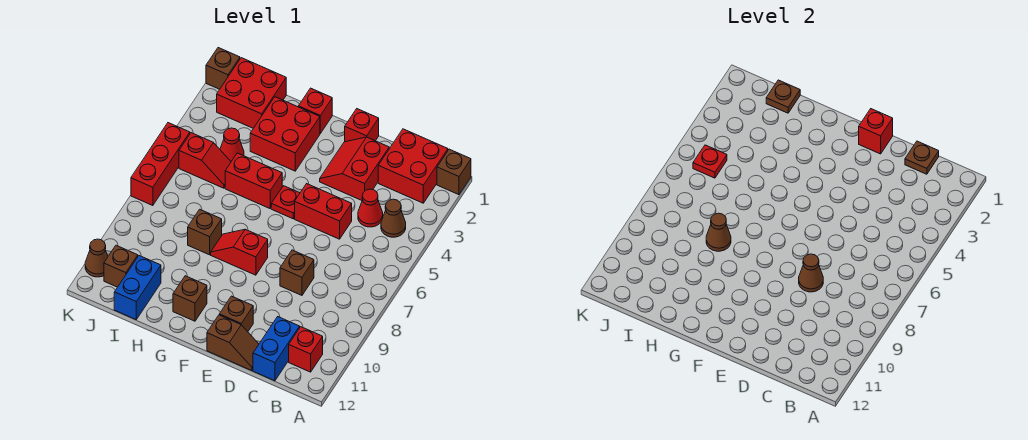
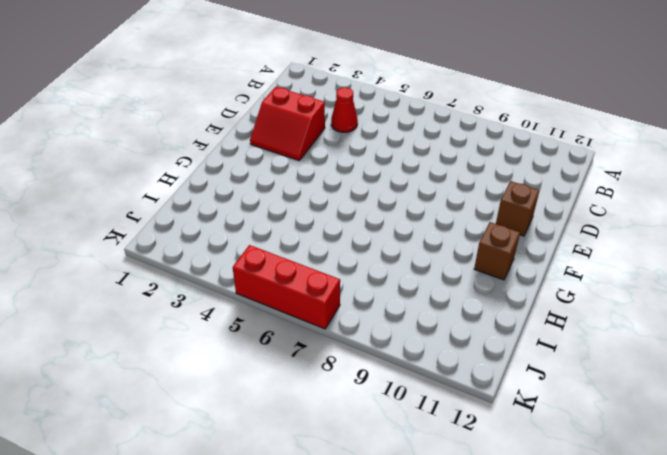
none -> brown 1x1 brick [437,149,471,195]
none -> red 2x2 brick [378,129,448,203]
none -> brown 1x1 cone [381,199,406,237]
none -> red 1x1 brick [289,327,323,372]

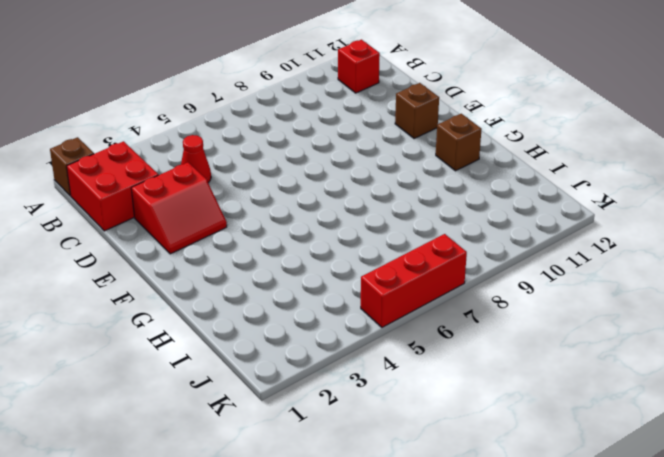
none -> brown 1x1 cone [381,199,406,237]
none -> blue 1x2 brick [253,317,300,381]
none -> red 1x2 brick [295,184,352,239]
none -> brown 1x1 brick [280,250,314,295]

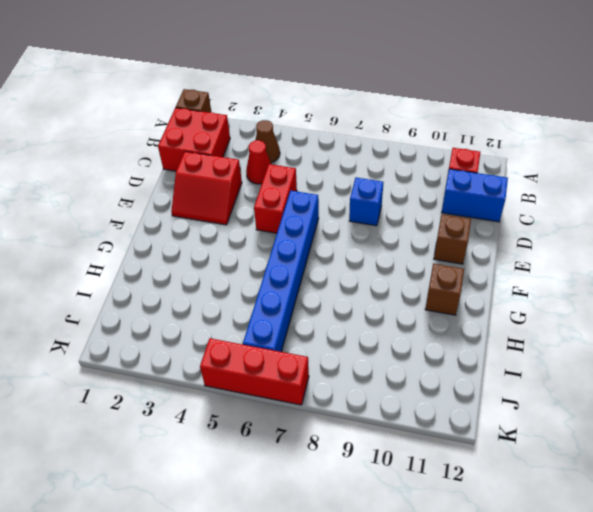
blue 1x1 brick [349,178,383,226] -> brown 1x1 brick [280,250,314,295]
blue 1x6 brick [243,191,319,352] -> none
none -> brown 1x2 slope [207,315,259,371]
none -> red 1x1 brick [345,109,379,142]
none -> red 1x1 plate [271,186,300,219]
none -> red 1x2 slope [211,229,268,275]

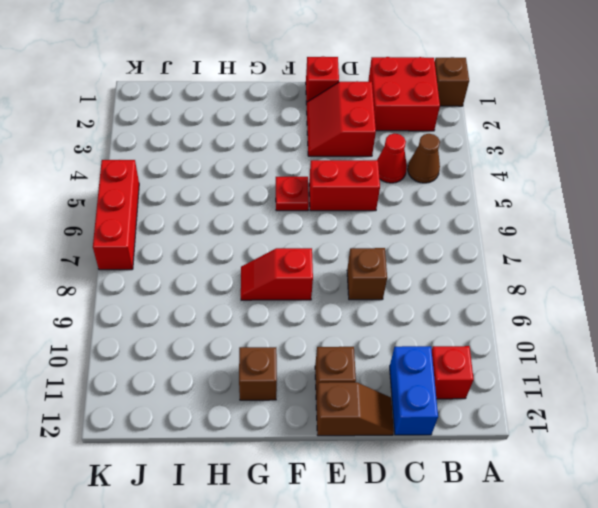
none -> red 1x1 brick [298,88,332,133]
none -> red 2x2 brick [250,97,320,171]
none -> red 1x2 brick [225,153,282,208]
none -> brown 1x1 brick [188,209,222,255]

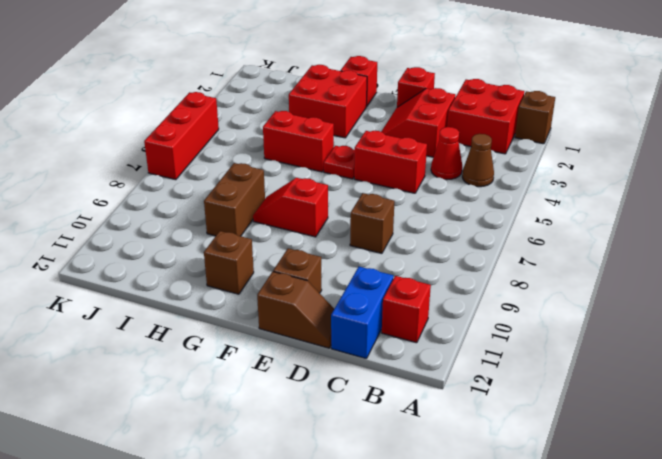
brown 1x2 brick [204,163,265,236] -> brown 1x1 brick [188,209,222,255]
none -> red 2x2 brick [217,58,286,128]
none -> red 1x1 cone [220,128,244,161]
none -> red 1x2 slope [179,133,231,188]
none -> blue 1x2 brick [114,256,161,319]

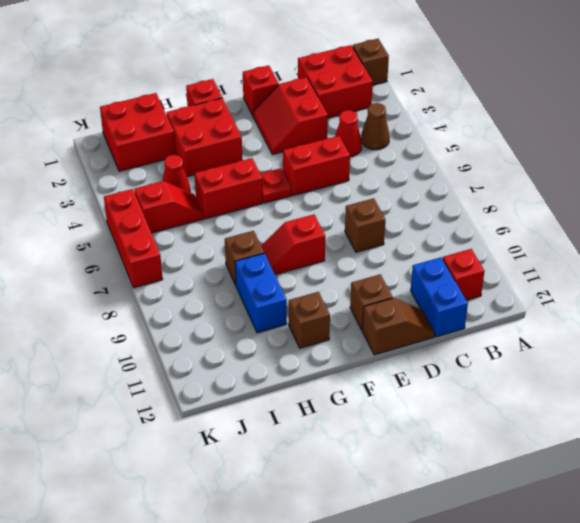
blue 1x2 brick [235,253,287,333] -> blue 1x2 brick moved to [114,256,161,319]
none -> brown 1x1 brick [104,245,138,287]
none -> brown 1x1 brick [206,48,240,89]
none -> brown 1x1 cone [85,239,108,277]
none -> brown 1x1 plate [905,141,939,174]

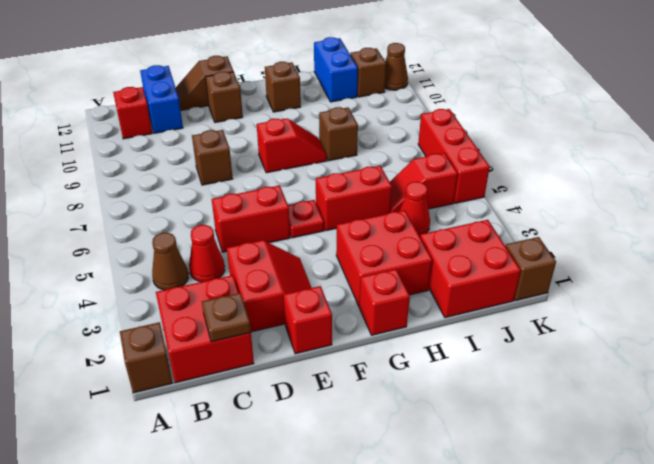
none -> brown 1x1 cone [799,254,823,292]
none -> red 1x1 brick [859,109,893,154]
none -> brown 1x1 cone [706,213,731,251]
none -> brown 1x1 plate [766,80,800,113]

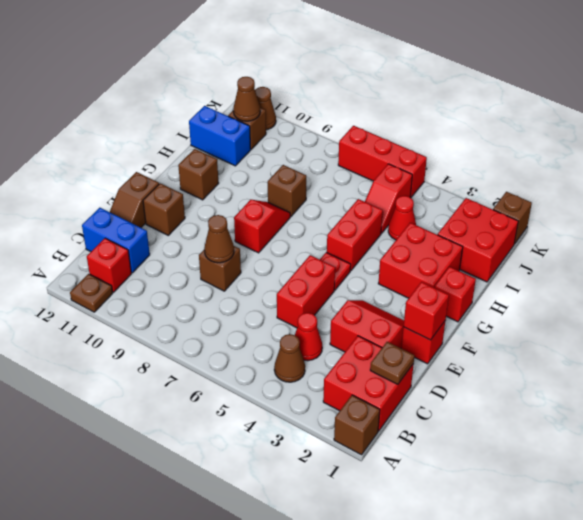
brown 1x1 plate [70,274,113,312] -> brown 1x1 plate moved to [766,80,800,113]
brown 1x1 cone [233,77,260,121] -> brown 1x1 cone moved to [706,213,731,251]
none -> red 1x1 plate [693,145,727,178]

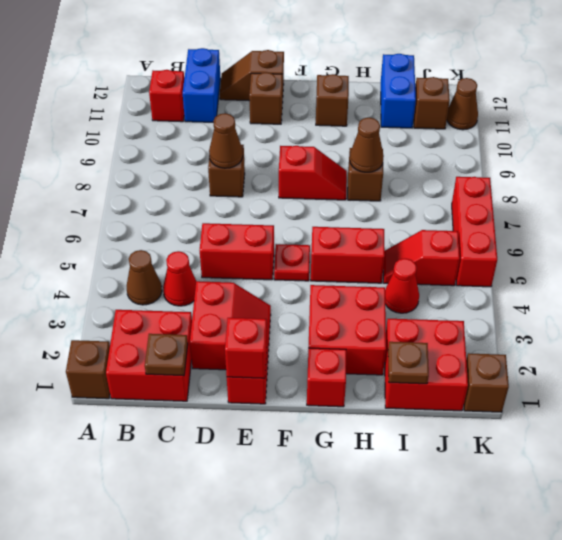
none -> red 1x1 plate [693,145,727,178]

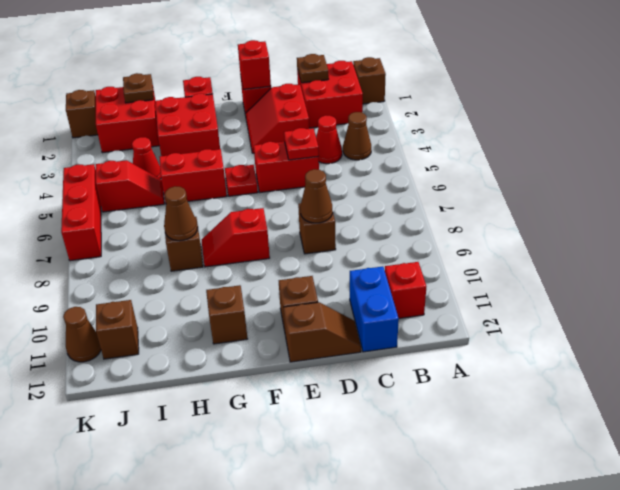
red 1x1 plate [284,128,319,160] -> red 1x1 plate moved to [693,145,727,178]
none -> blue 1x2 brick [114,256,161,319]

